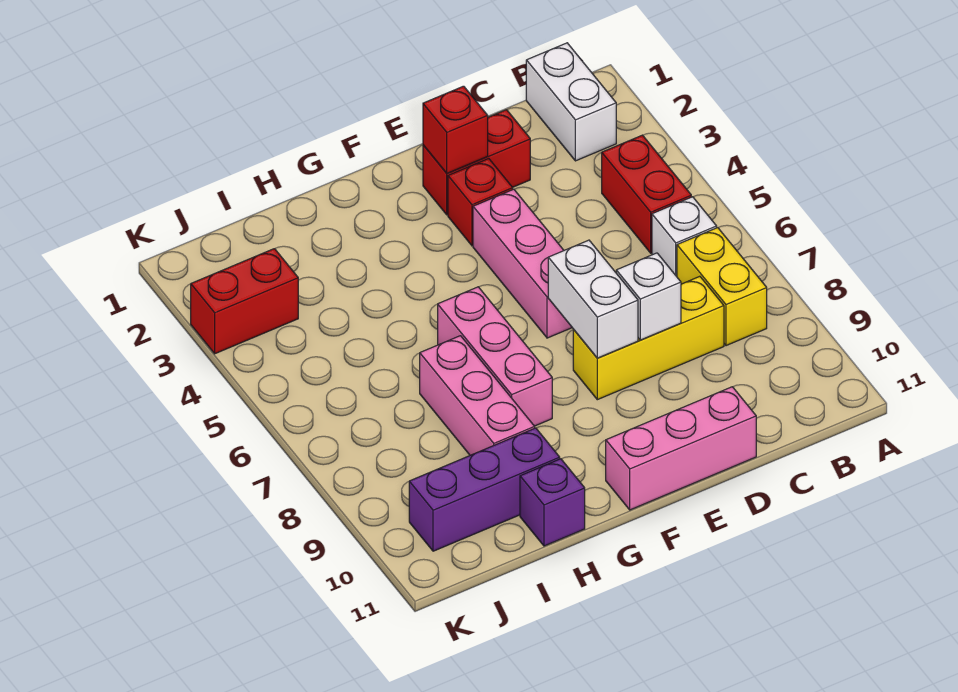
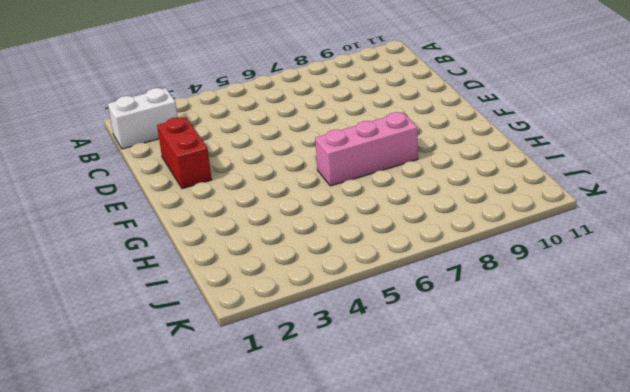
none -> red 1x2 brick [602,135,691,253]
none -> white 1x1 brick [652,197,717,277]
none -> yellow 1x2 brick [677,228,767,346]

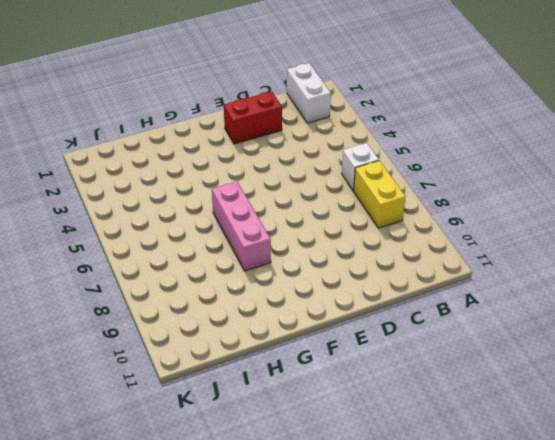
none -> red 1x2 brick [602,135,691,253]
none -> yellow 1x3 brick [573,276,724,400]
none -> pink 1x3 brick [606,387,756,510]

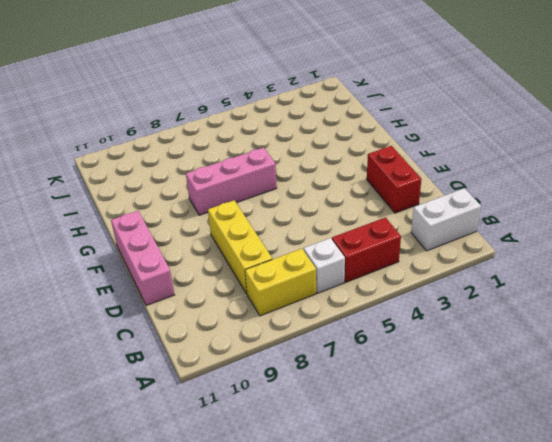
none -> red 1x1 brick [448,159,513,246]
none -> pink 1x3 brick [473,189,572,338]
none -> pink 1x3 brick [420,336,535,455]

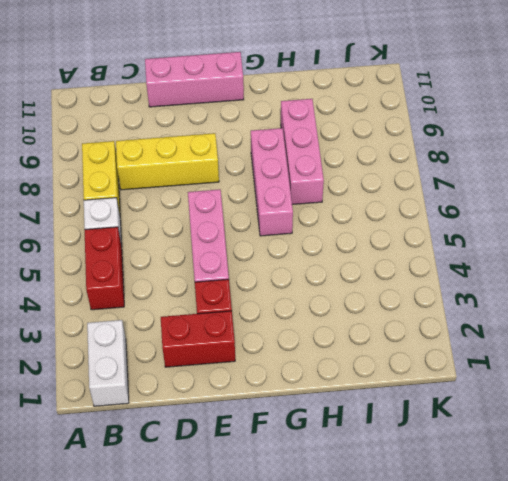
none -> purple 1x3 brick [409,428,560,551]
none -> purple 1x1 brick [520,459,585,546]
none -> red 1x2 brick [191,249,298,354]

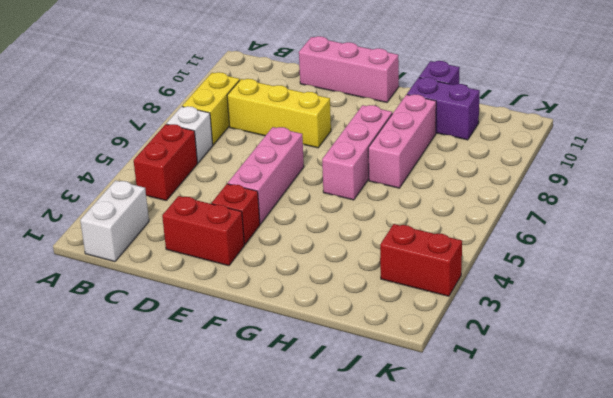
purple 1x2 brick [407,77,480,140] -> purple 1x3 brick [409,428,560,551]
none -> white 1x1 brick [616,253,681,340]
none -> red 1x1 brick [423,86,488,173]
none -> white 1x2 brick [548,240,638,358]

